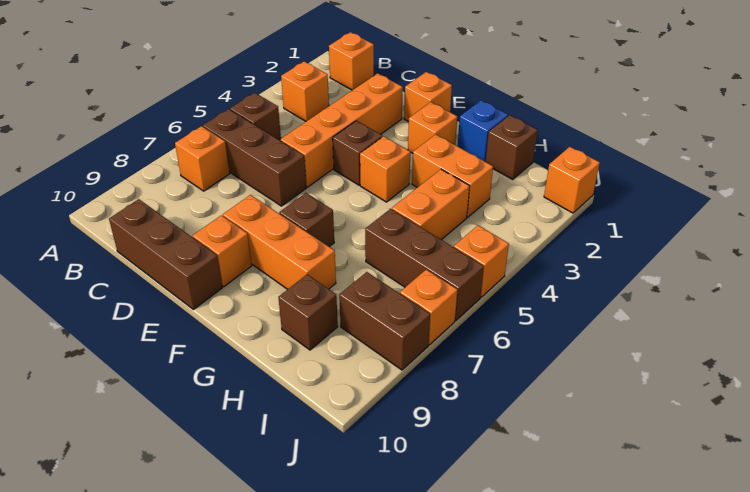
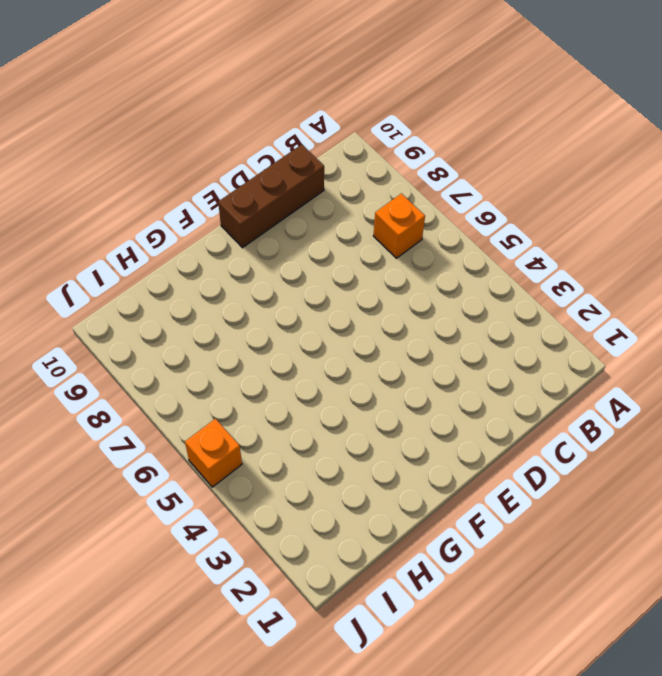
none -> orange 1x1 brick [329,32,374,90]
none -> orange 1x1 brick [281,61,329,121]
none -> brown 1x1 brick [230,93,281,140]

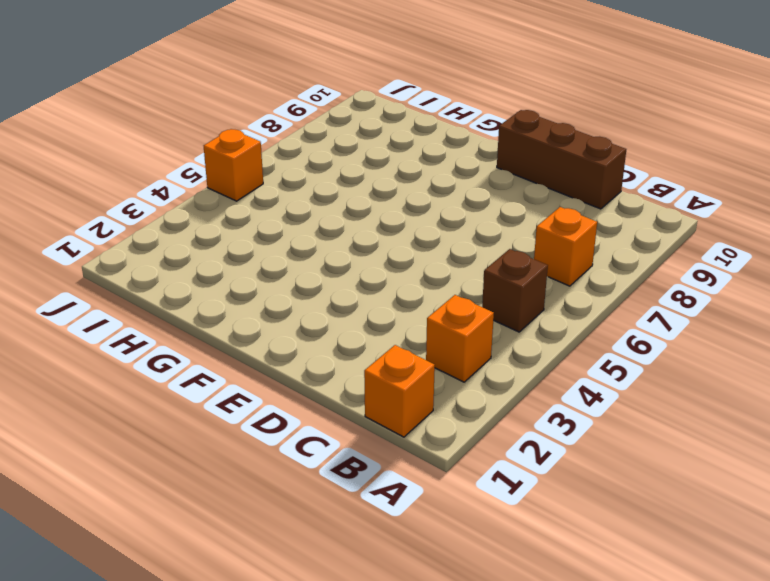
none -> brown 1x3 brick [203,109,306,206]
none -> orange 1x4 brick [280,73,403,187]
none -> orange 1x1 brick [404,72,452,122]

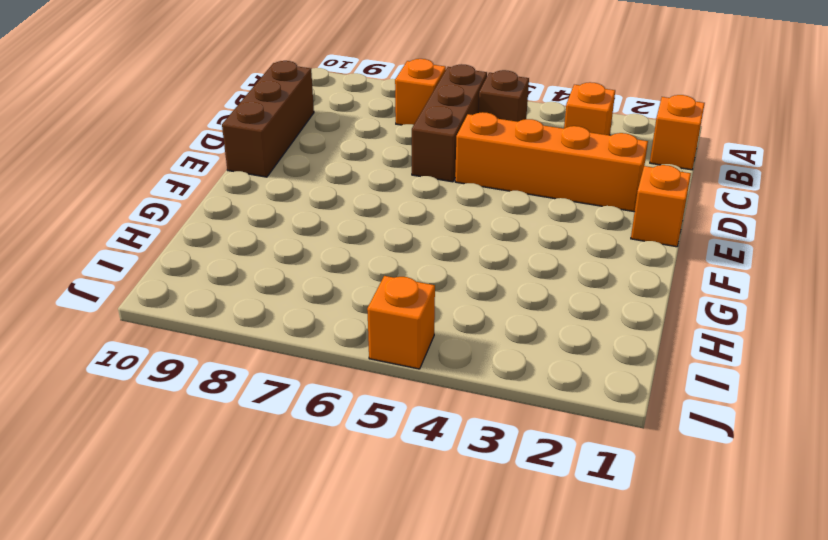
none -> brown 1x1 brick [333,121,382,185]
none -> orange 1x3 brick [223,195,336,289]
none -> orange 1x1 brick [193,215,252,287]

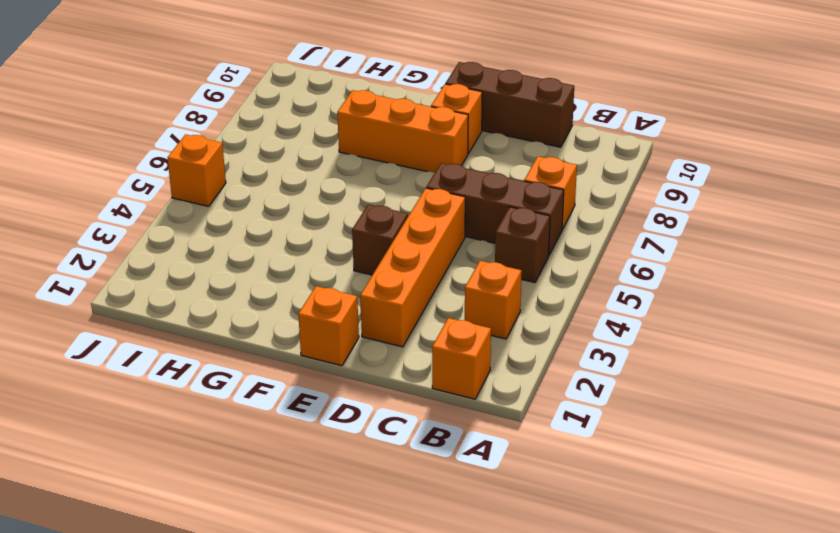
none -> orange 1x1 brick [408,102,457,153]
none -> orange 1x1 brick [360,136,410,202]
none -> brown 1x1 brick [279,193,334,247]

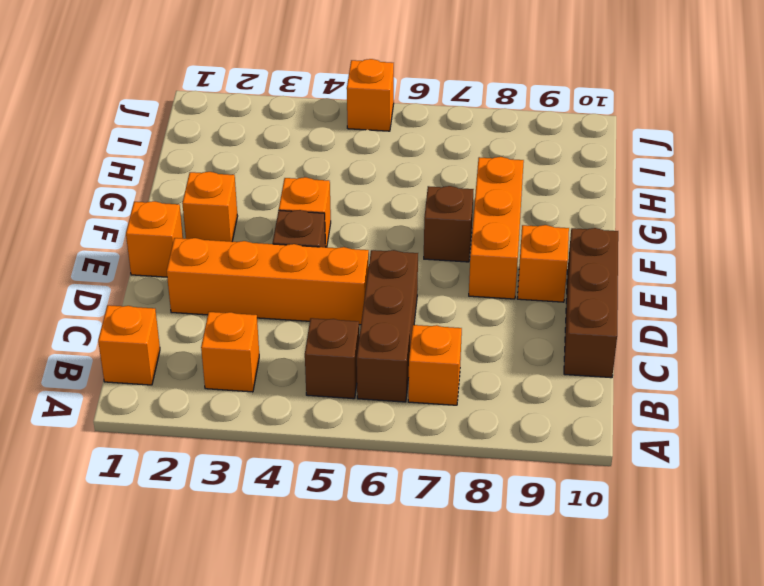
none -> blue 1x1 brick [458,100,508,162]
none -> orange 1x2 brick [412,134,493,217]
none -> brown 1x1 brick [486,115,538,179]

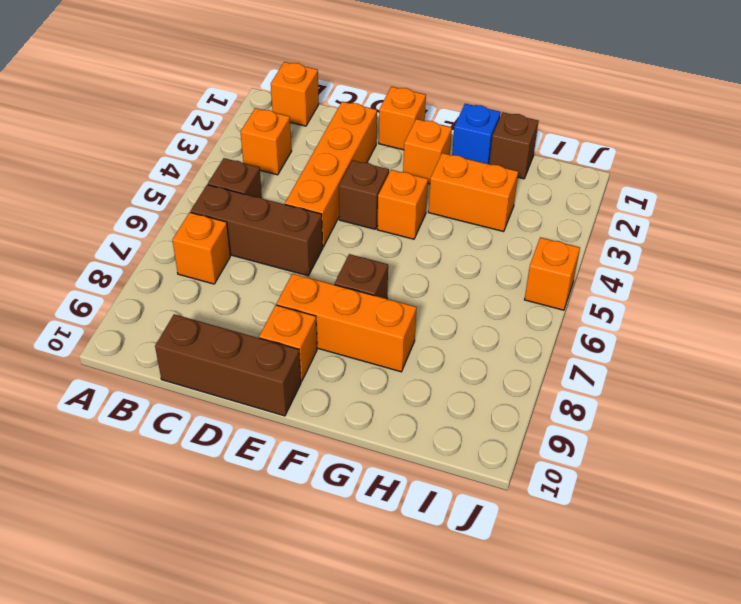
none -> orange 1x2 brick [392,169,470,240]
none -> brown 1x3 brick [365,209,484,320]
none -> brown 1x1 brick [278,274,338,350]

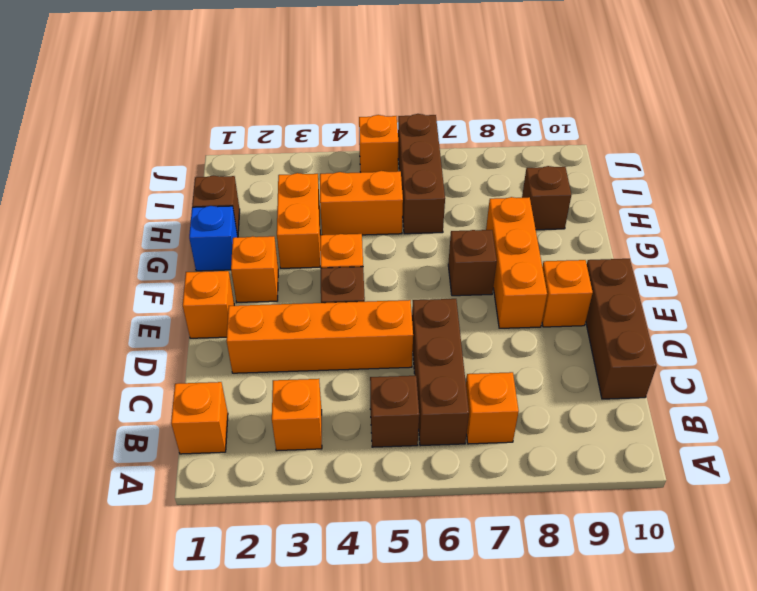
none -> brown 1x2 brick [339,272,430,370]
none -> orange 1x1 brick [544,147,600,213]
none -> orange 1x1 brick [400,269,457,345]

